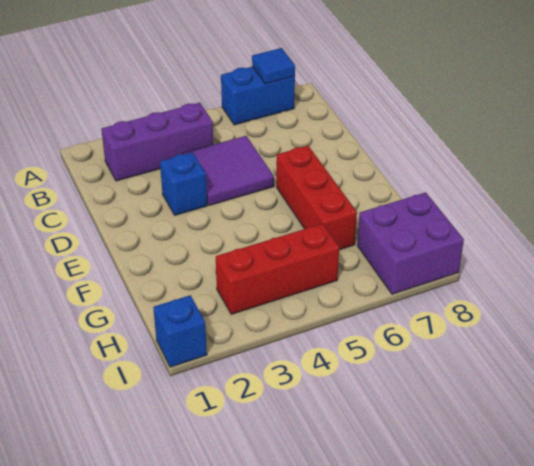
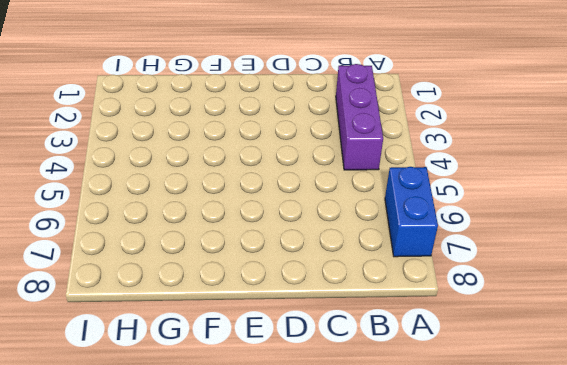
none -> purple 2x2 tile [183,136,274,206]
none -> blue 1x1 brick [160,152,207,215]

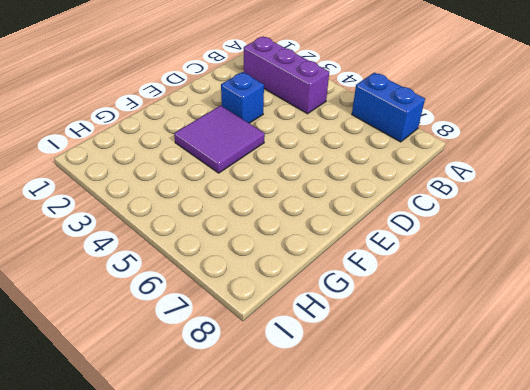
purple 2x2 tile [174,106,265,173] -> purple 2x2 tile moved to [183,136,274,206]
none -> red 1x3 brick [276,146,357,250]
none -> red 1x3 brick [216,224,339,315]

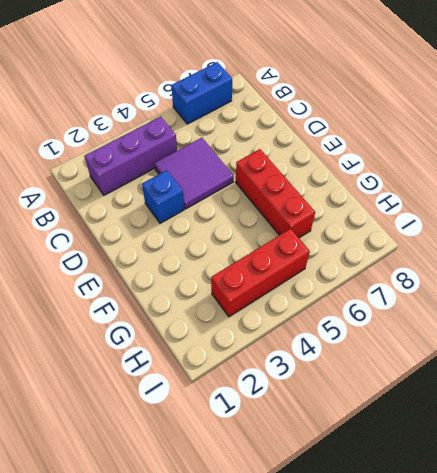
none -> purple 2x2 brick [357,192,464,294]
none -> blue 1x1 brick [153,295,207,367]

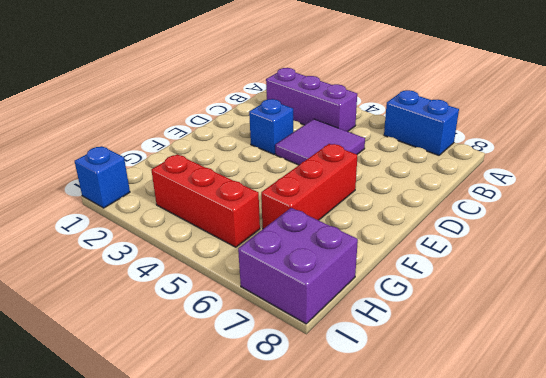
none -> blue 1x1 tile [252,48,295,84]

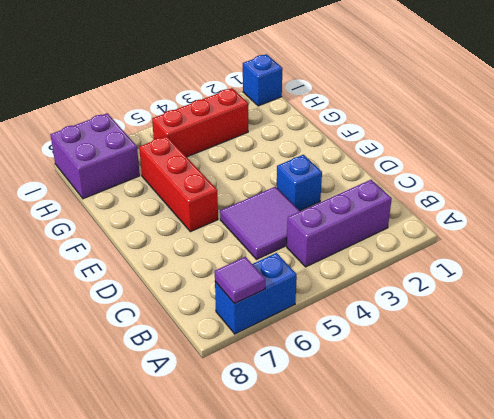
purple 1x1 tile [215,257,265,304] -> blue 1x1 tile [252,48,295,84]

